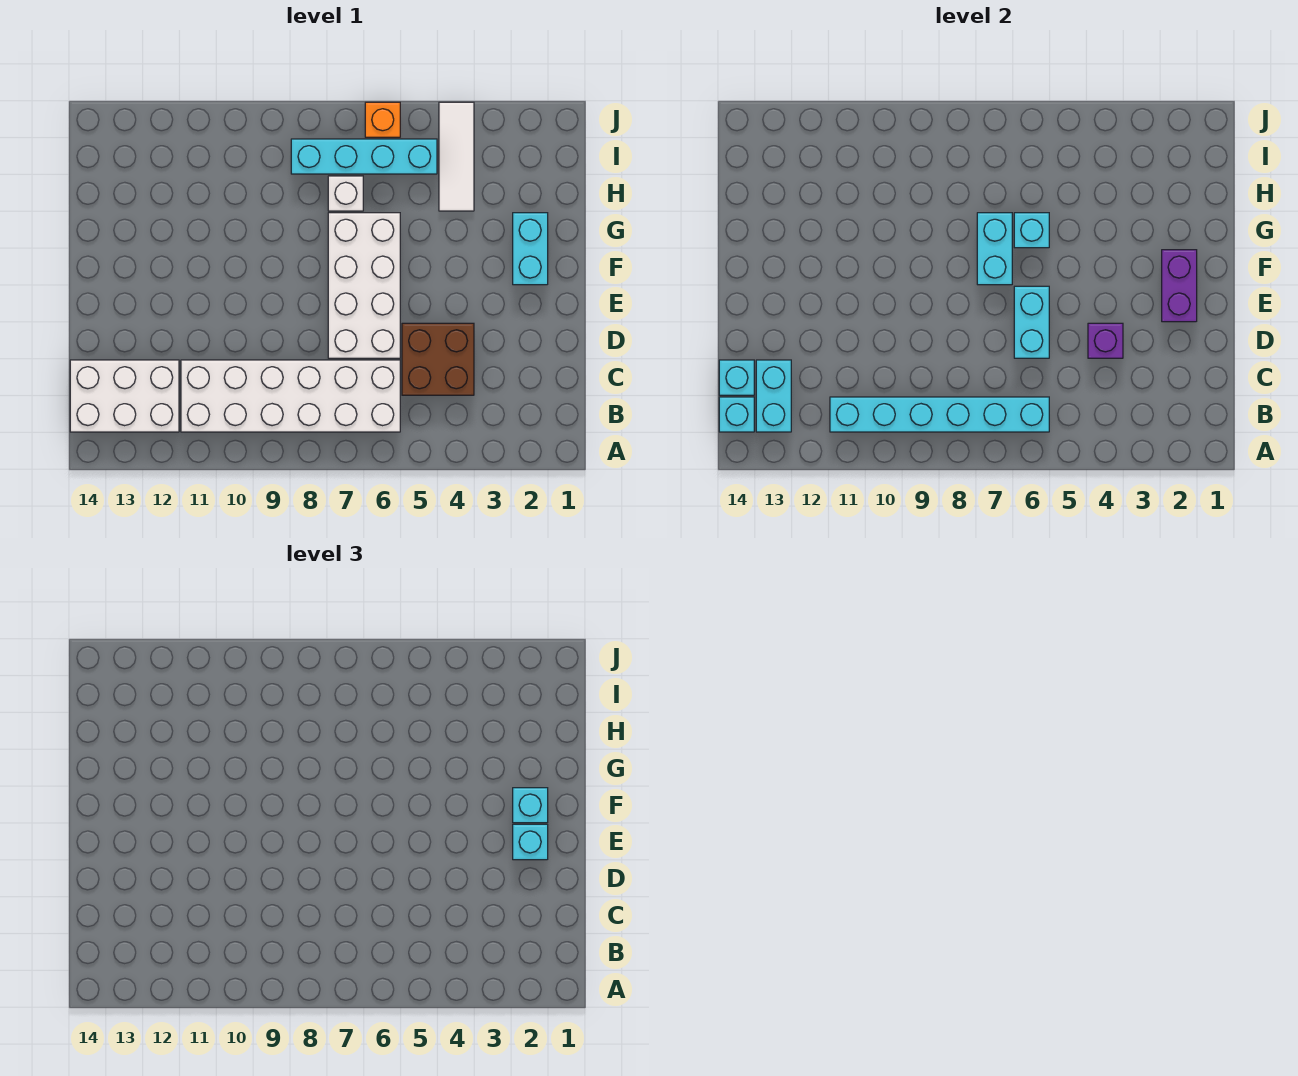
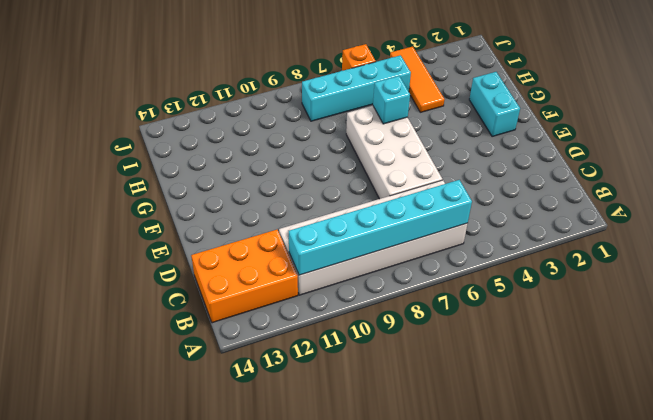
orange 2x3 brick [191,230,298,323] -> white 2x3 brick [70,360,179,432]
orange 1x3 tile [390,47,445,112] -> white 1x3 tile [439,102,474,211]
none -> brown 2x2 brick [402,323,474,395]
none -> white 1x1 brick [328,176,363,211]
none -> cyan 1x2 brick [756,360,791,432]

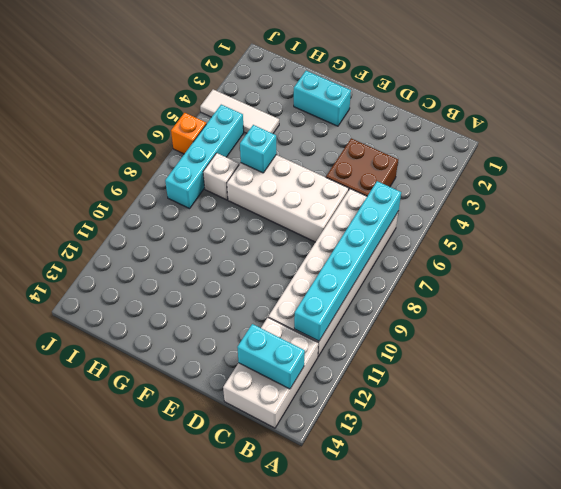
none -> cyan 1x1 brick [719,397,754,432]
none -> cyan 1x1 brick [719,360,754,395]
none -> purple 1x1 brick [1088,323,1123,358]

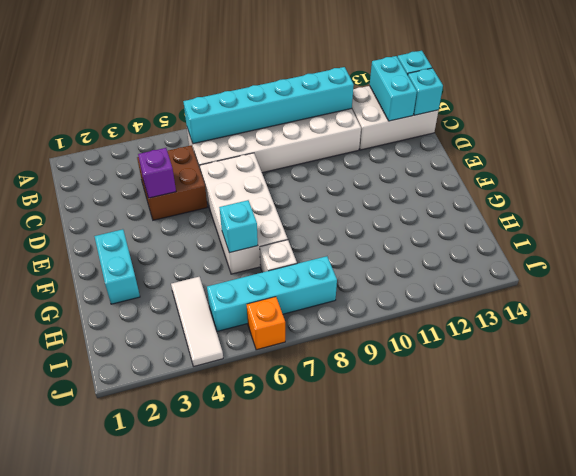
none -> cyan 1x2 brick [1014,286,1049,358]
none -> purple 1x2 brick [1162,250,1197,322]
none -> cyan 1x2 brick [977,213,1012,285]

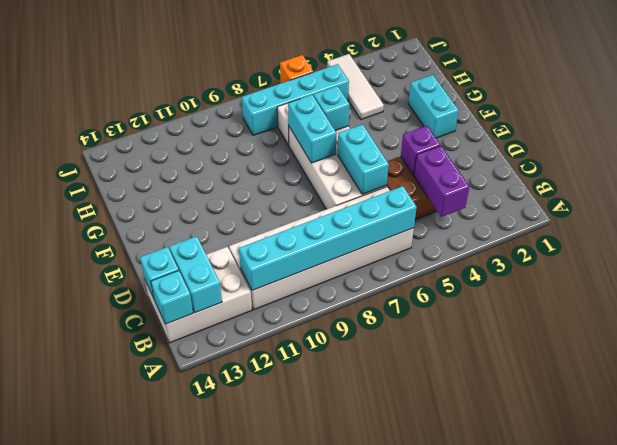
purple 1x2 brick [414,146,469,217] -> purple 1x2 brick moved to [1162,250,1197,322]
none -> cyan 1x1 brick [513,824,548,860]
none -> cyan 1x1 brick [513,788,548,823]

